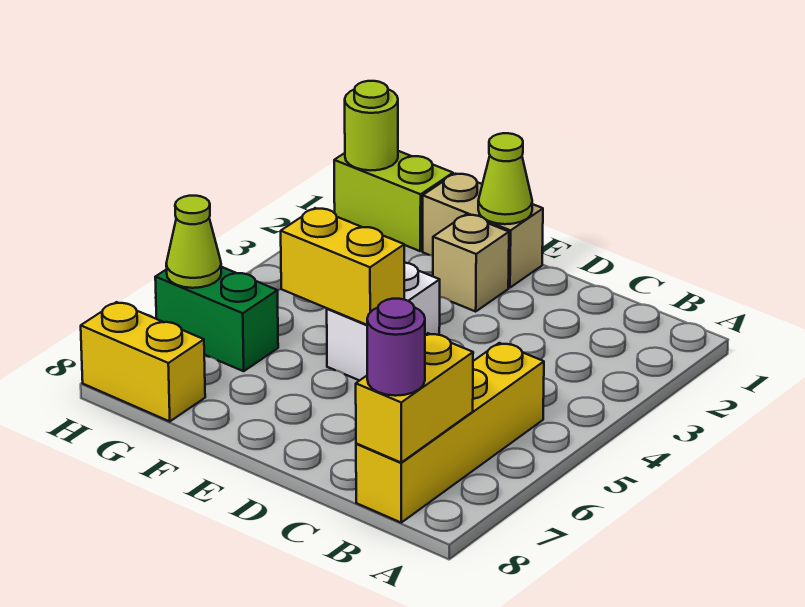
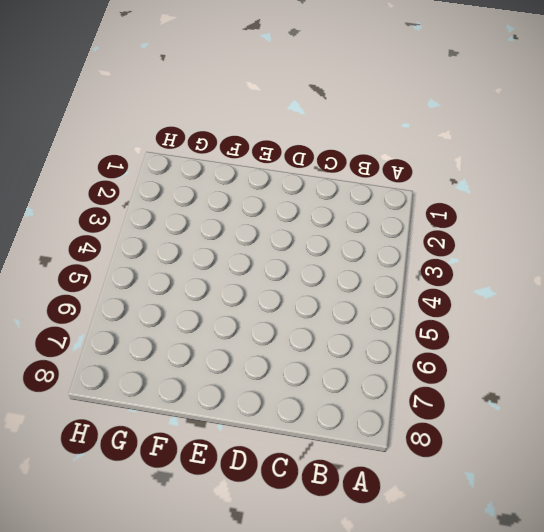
none -> yellow 1x4 brick [356,343,544,522]
none -> tan 1x2 brick [423,174,543,288]
none -> tan 1x1 brick [433,215,509,311]

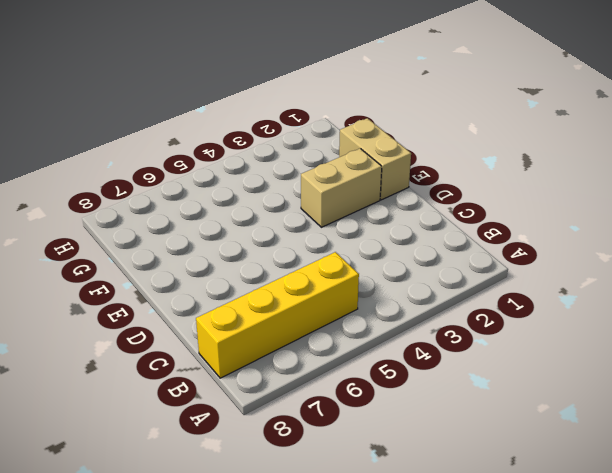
tan 1x2 brick [301,149,382,227] -> tan 1x1 brick [433,215,509,311]
none -> white 1x2 brick [327,263,440,381]
none -> lime 1x2 brick [334,151,453,251]
none -> green 1x2 brick [155,267,278,371]

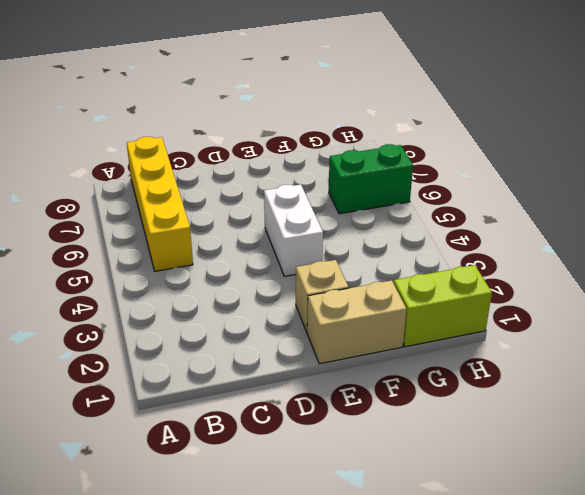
none -> yellow 1x2 brick [81,302,205,422]
none -> yellow 1x2 brick [356,333,473,462]
none -> lime 1x1 cone [478,133,532,224]

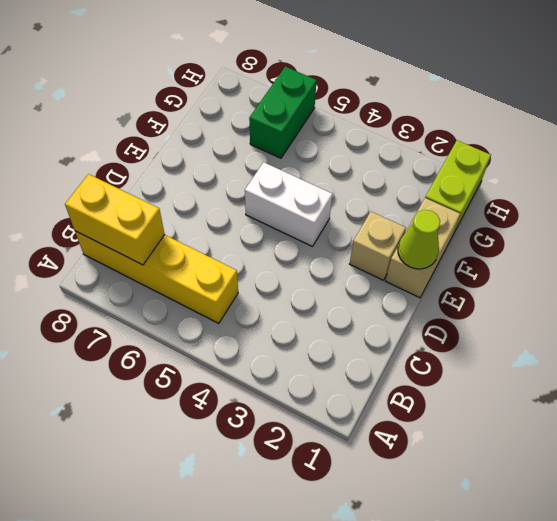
none -> yellow 1x2 brick [81,302,205,422]
none -> yellow 1x2 brick [281,208,404,325]
none -> lime 1x1 round brick [345,81,398,171]

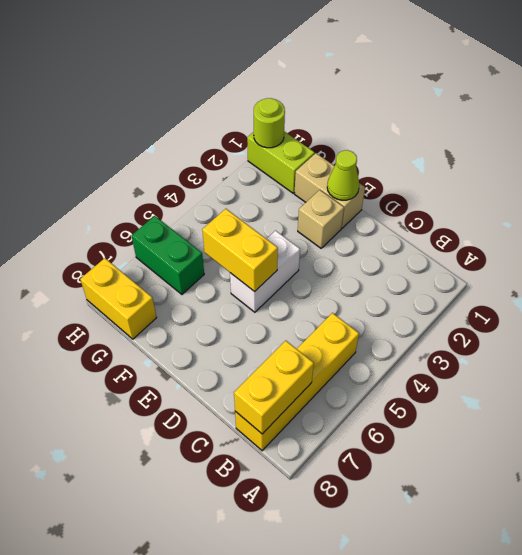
none -> lime 1x1 cone [166,196,221,288]
none -> purple 1x1 round brick [367,299,425,396]

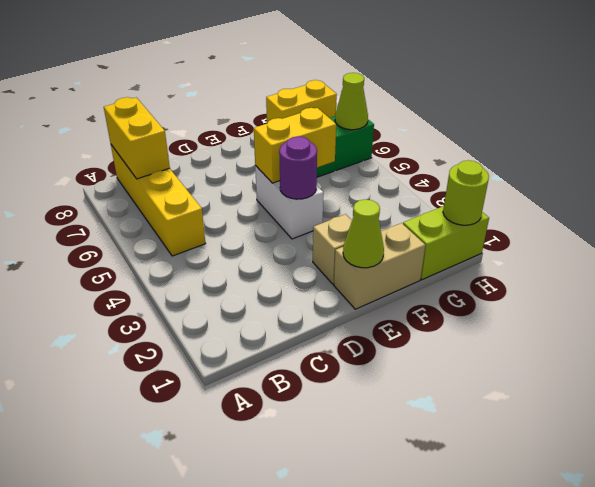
purple 1x1 round brick [279,136,317,199] -> purple 1x1 round brick moved to [367,299,425,396]

